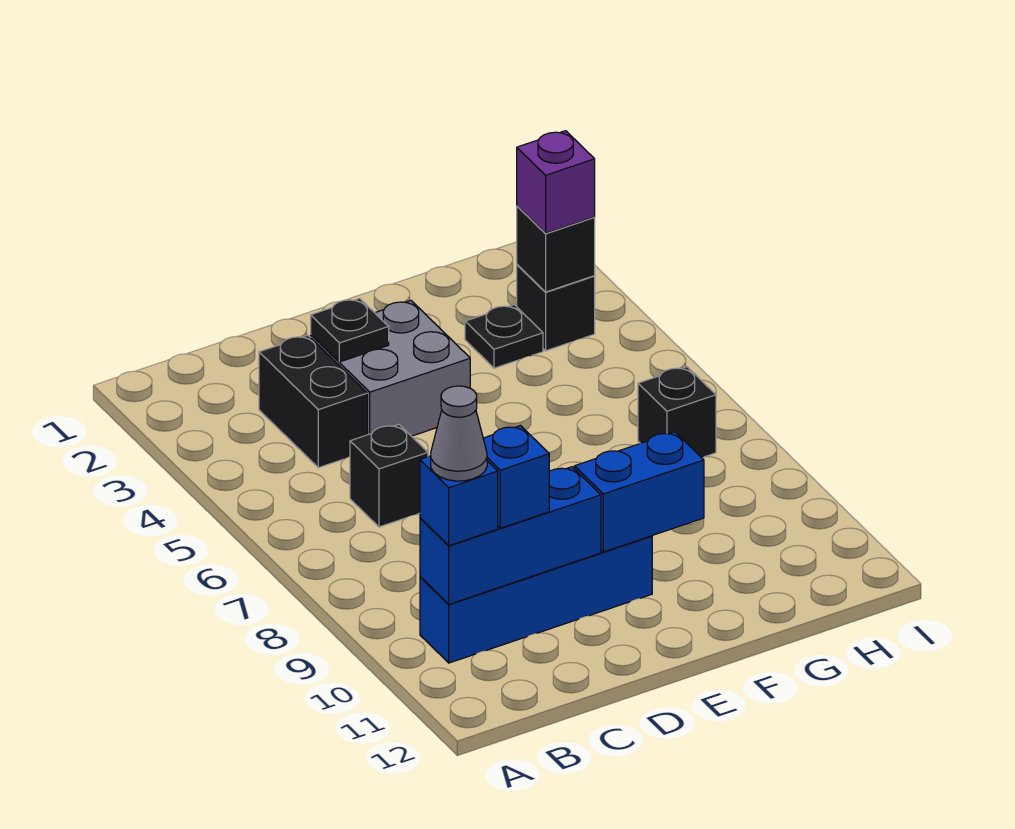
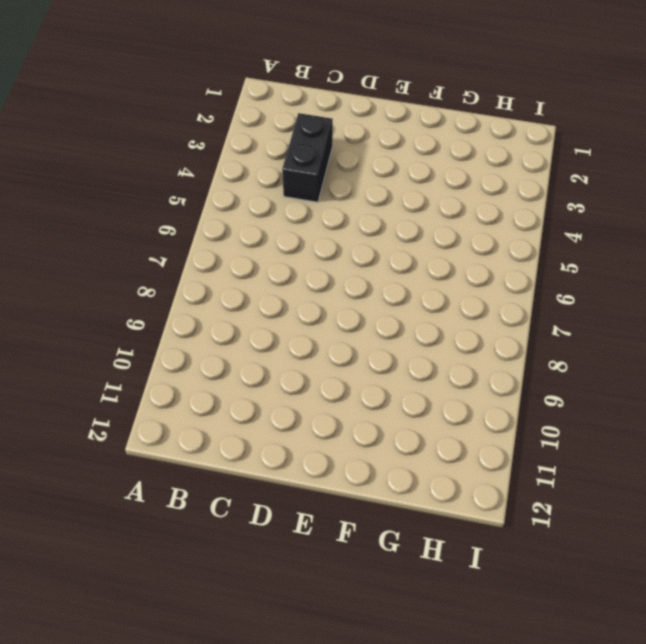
none -> blue 1x4 brick [420,536,652,663]
none -> black 1x1 brick [350,424,428,527]
none -> grey 2x2 brick [311,301,470,436]

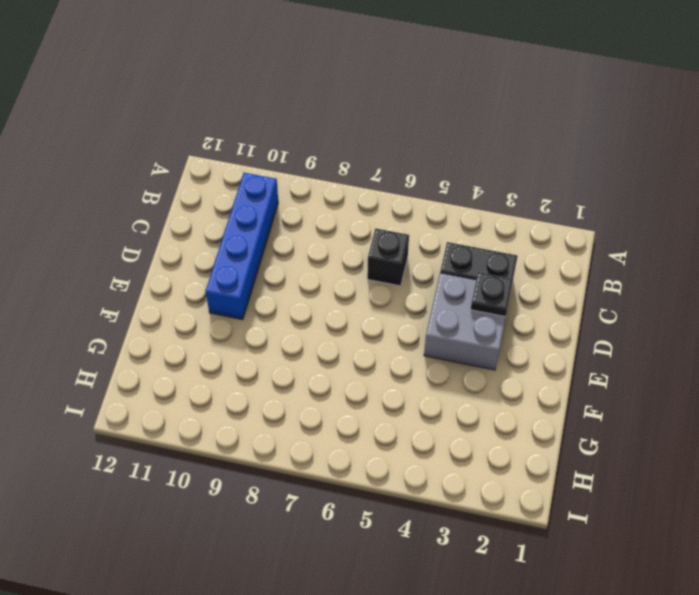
none -> black 1x1 plate [465,305,543,368]
none -> black 1x1 brick [517,265,595,351]
none -> black 1x1 brick [638,367,716,457]

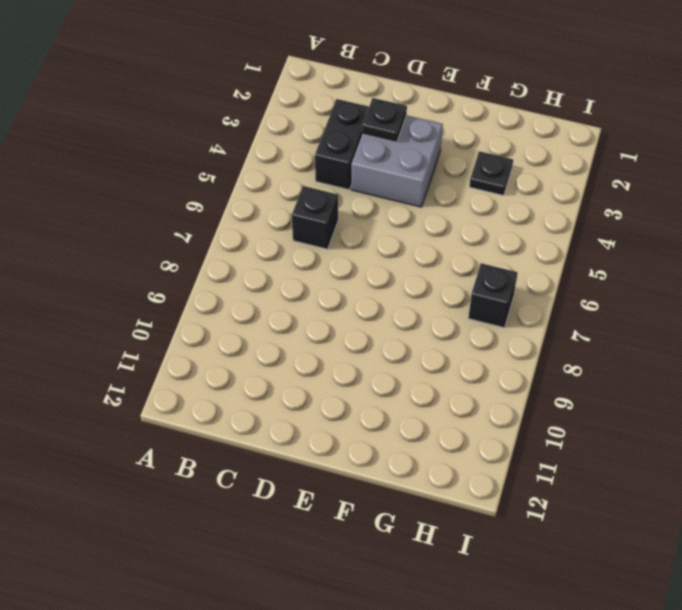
none -> blue 1x4 brick [420,536,652,663]
none -> black 1x1 brick [517,265,595,351]
none -> blue 1x3 brick [420,467,601,604]

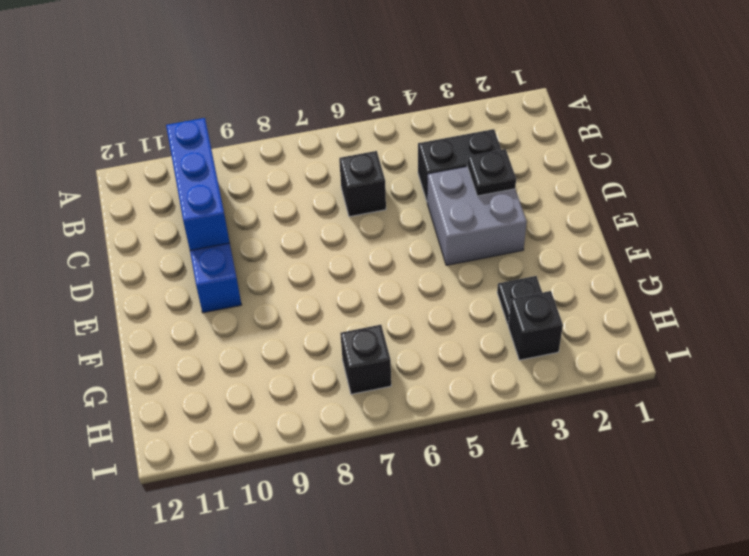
none -> blue 1x2 brick [574,432,704,552]
none -> black 1x1 brick [517,206,595,292]
none -> blue 1x1 brick [420,456,498,546]

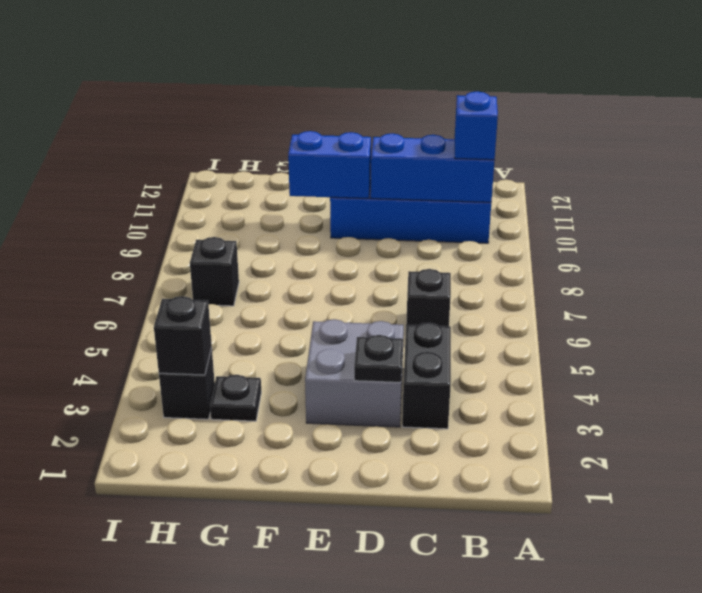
none -> blue 1x1 brick [483,426,549,528]
none -> purple 1x1 brick [517,131,595,233]
none -> grey 1x1 cone [431,386,487,481]

